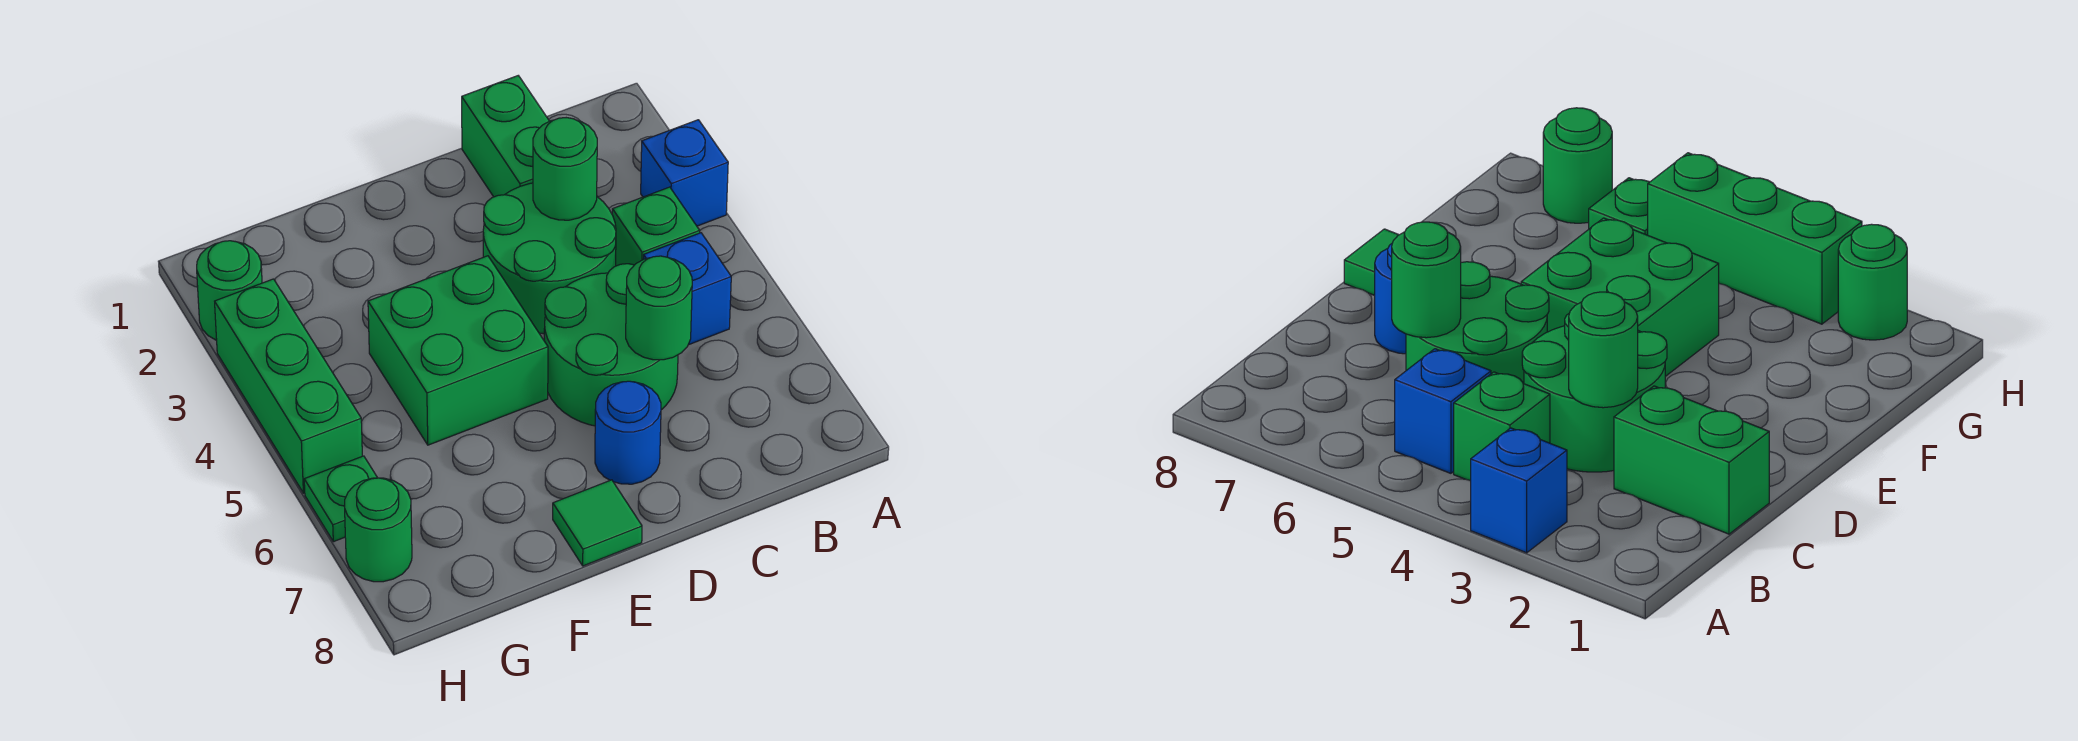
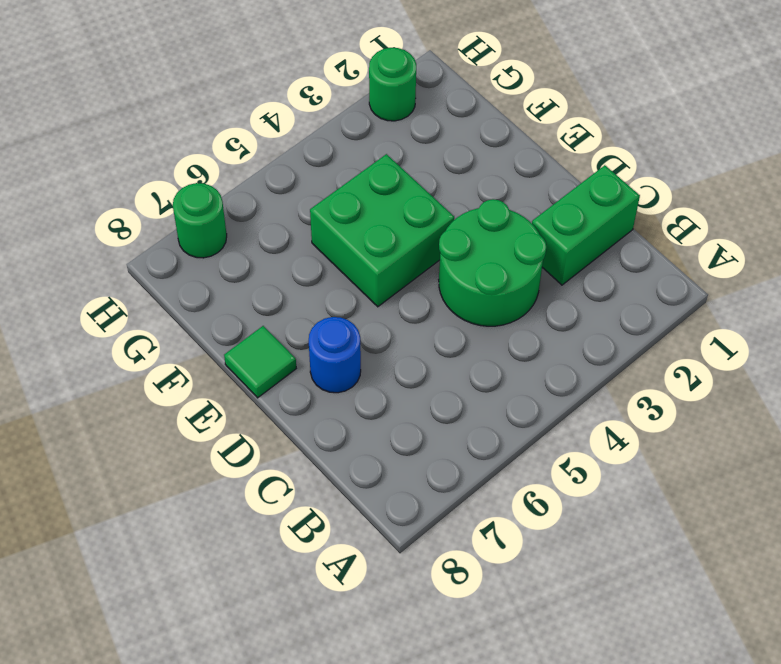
none -> blue 1x1 brick [641,120,728,226]
none -> green 1x1 brick [612,187,700,266]
none -> blue 1x1 brick [644,233,731,345]

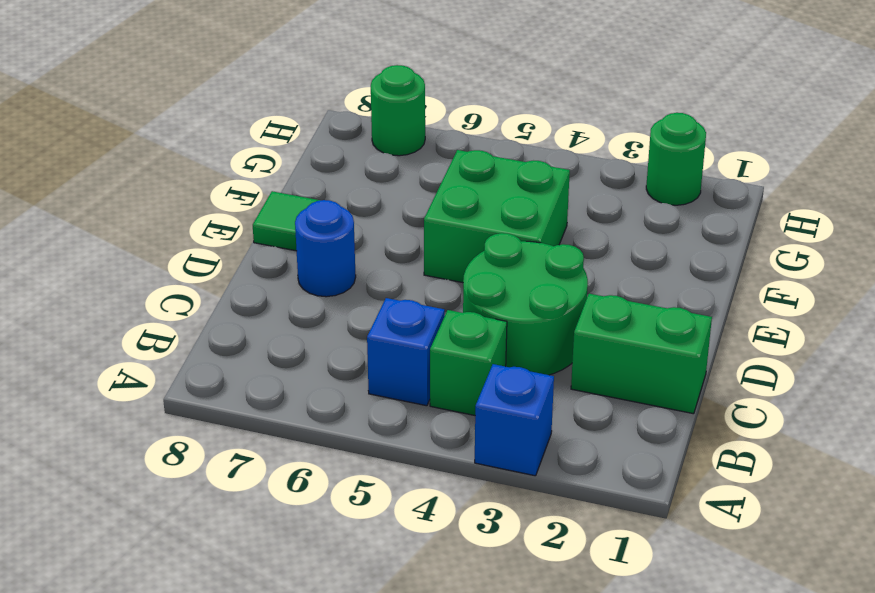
none -> green 2x2 round brick [544,264,678,426]
none -> green 1x3 brick [215,279,362,493]
none -> green 1x1 plate [304,456,377,542]

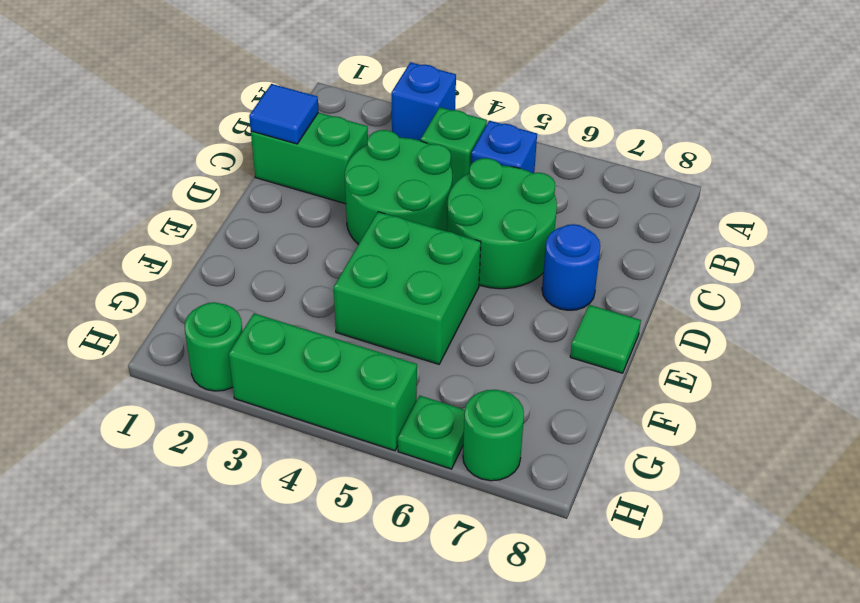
blue 1x1 tile [249,84,319,144] -> none
none -> green 1x1 round brick [533,118,597,220]
none -> green 1x1 round brick [626,256,692,360]

